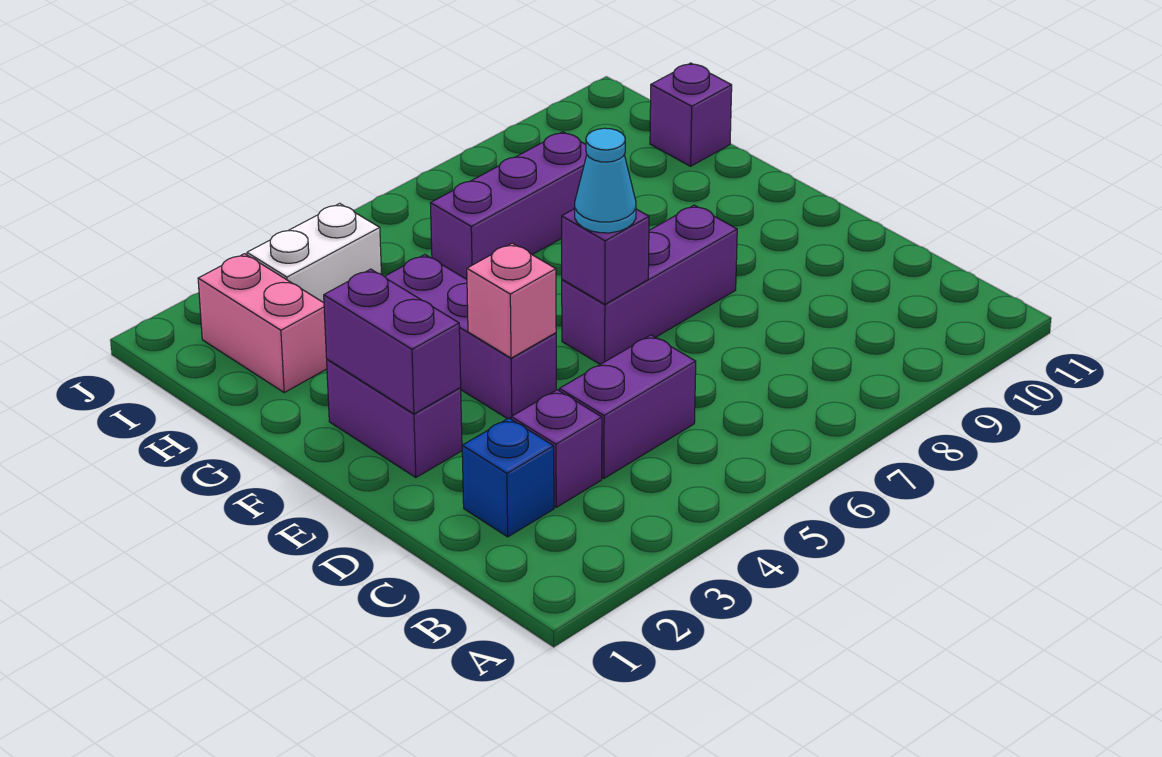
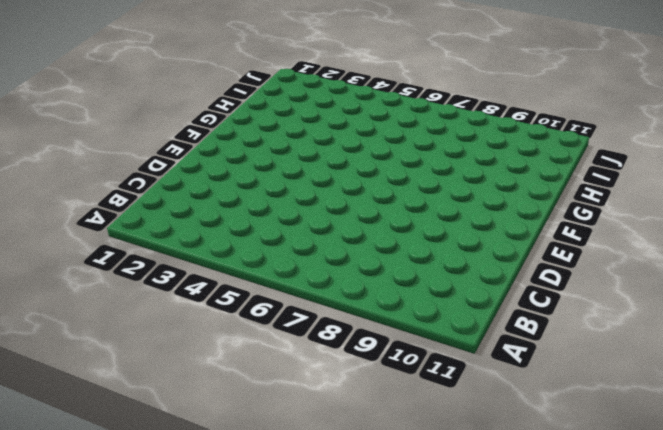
none -> blue 1x1 brick [462,418,554,537]
none -> purple 1x1 brick [511,390,602,507]
none -> purple 1x2 brick [559,335,696,478]

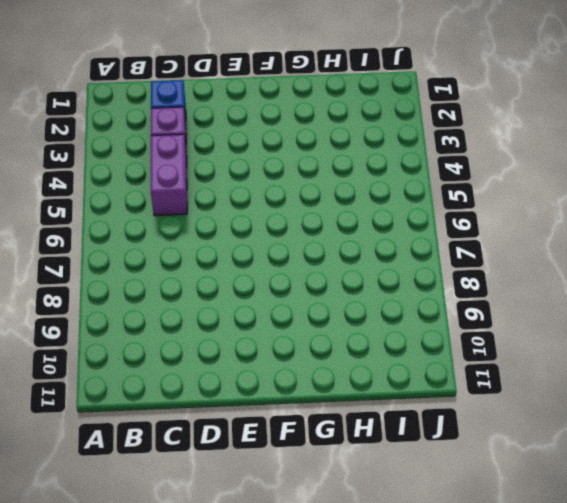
none -> purple 1x2 brick [327,359,462,478]
none -> purple 1x3 brick [385,255,556,419]
none -> purple 1x3 brick [562,205,737,364]

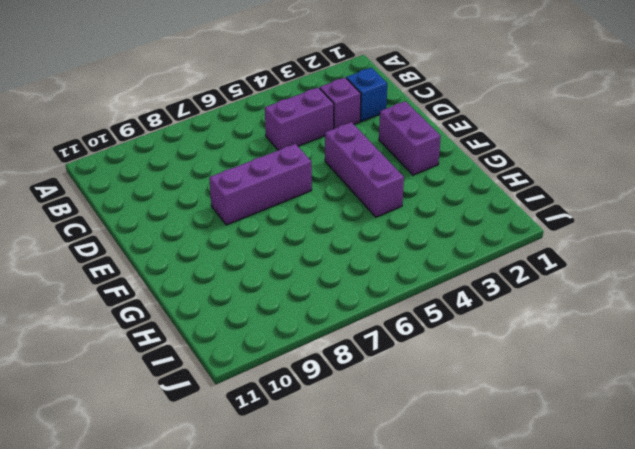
none -> pink 1x2 brick [198,254,327,392]
none -> purple 1x3 brick [430,132,587,279]
none -> purple 1x1 brick [650,63,732,166]

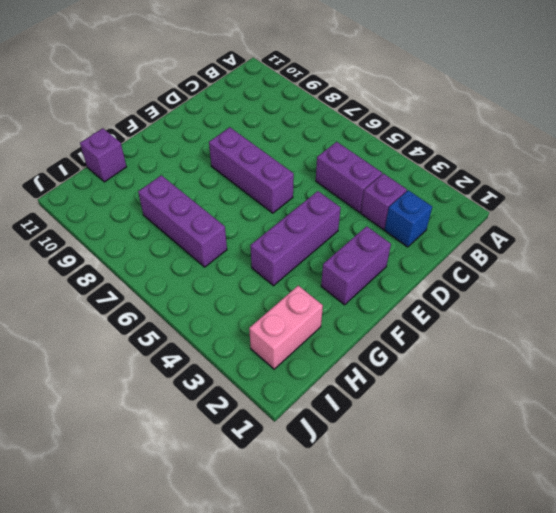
none -> white 1x2 brick [247,203,381,303]
none -> purple 1x2 brick [324,269,461,414]
none -> pink 1x1 brick [467,243,556,358]

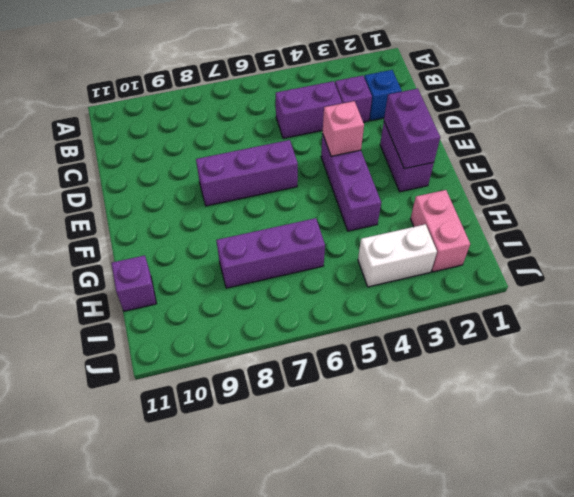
none -> purple 1x1 brick [562,209,649,304]
none -> cyan 1x1 cone [575,128,636,233]

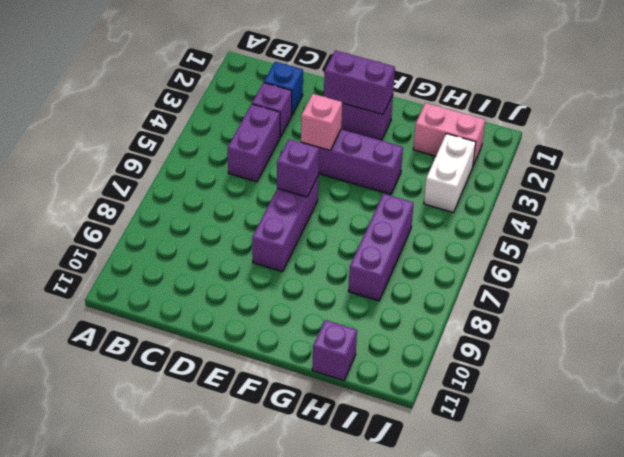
none -> cyan 1x1 cone [575,128,636,233]

